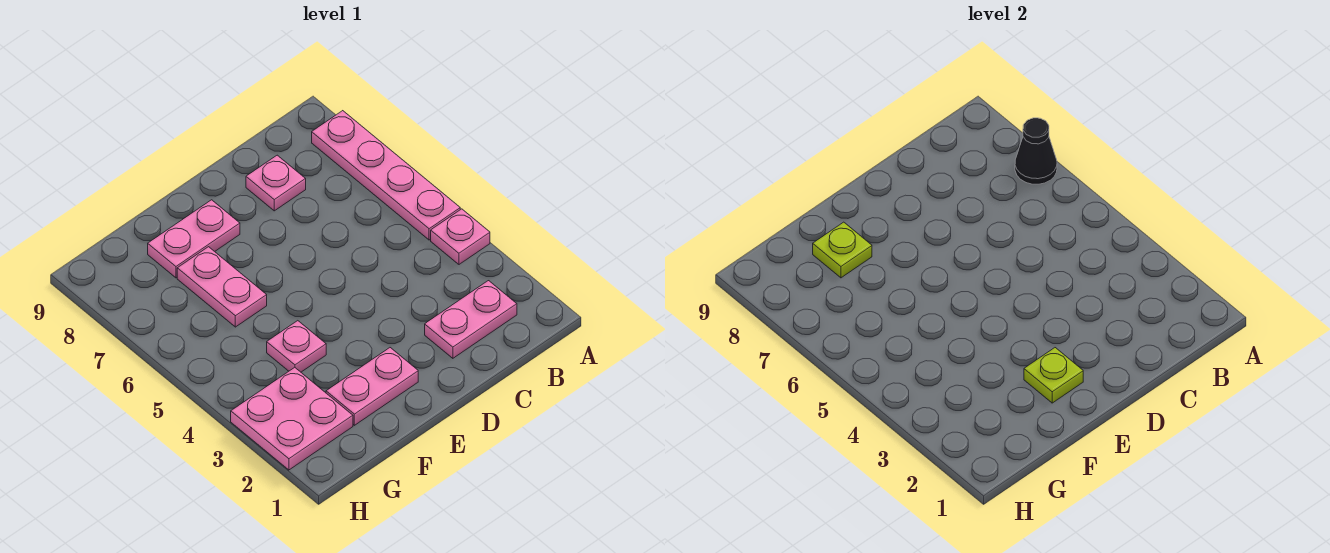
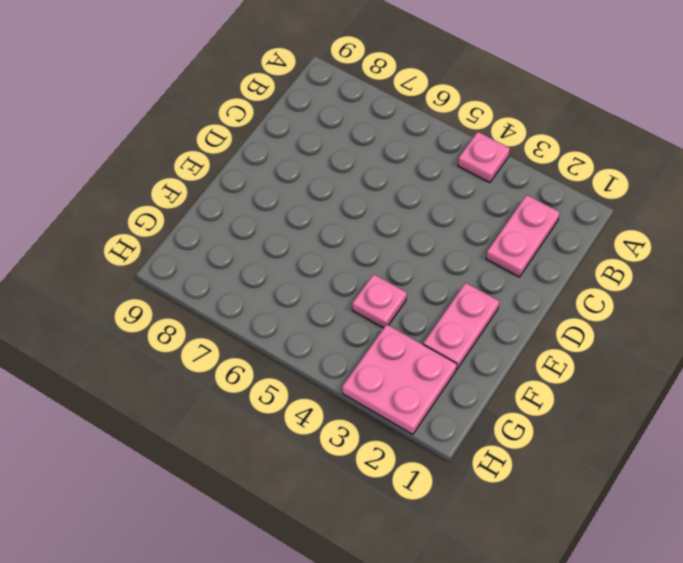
none -> pink 1x4 plate [312,111,460,240]
none -> pink 1x1 plate [246,155,306,211]
none -> pink 1x2 plate [148,200,240,278]

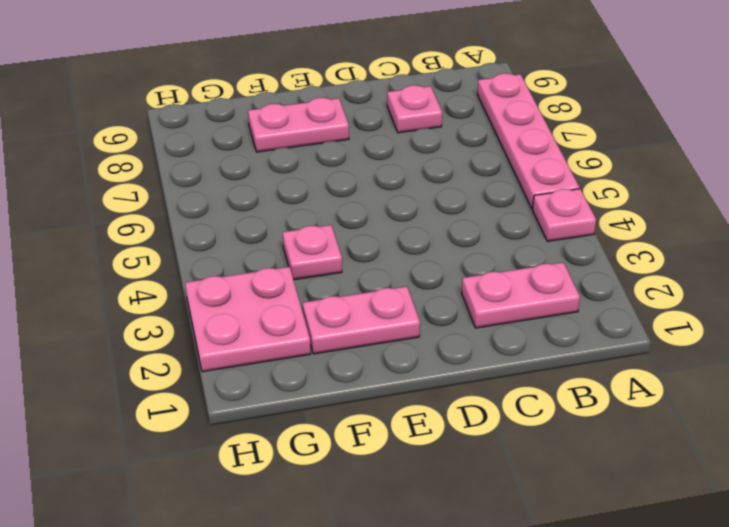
none -> pink 1x2 plate [177,247,267,327]
none -> black 1x1 cone [1015,118,1057,184]
none -> lime 1x1 plate [1024,348,1083,403]

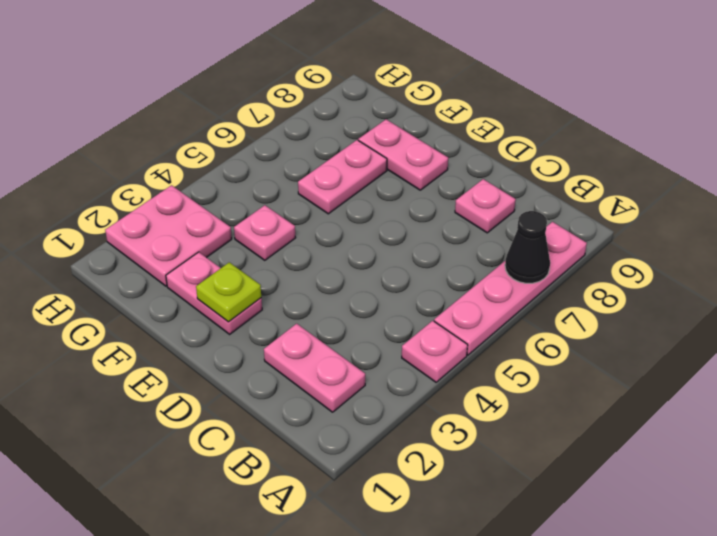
none -> lime 1x1 plate [813,222,872,278]

